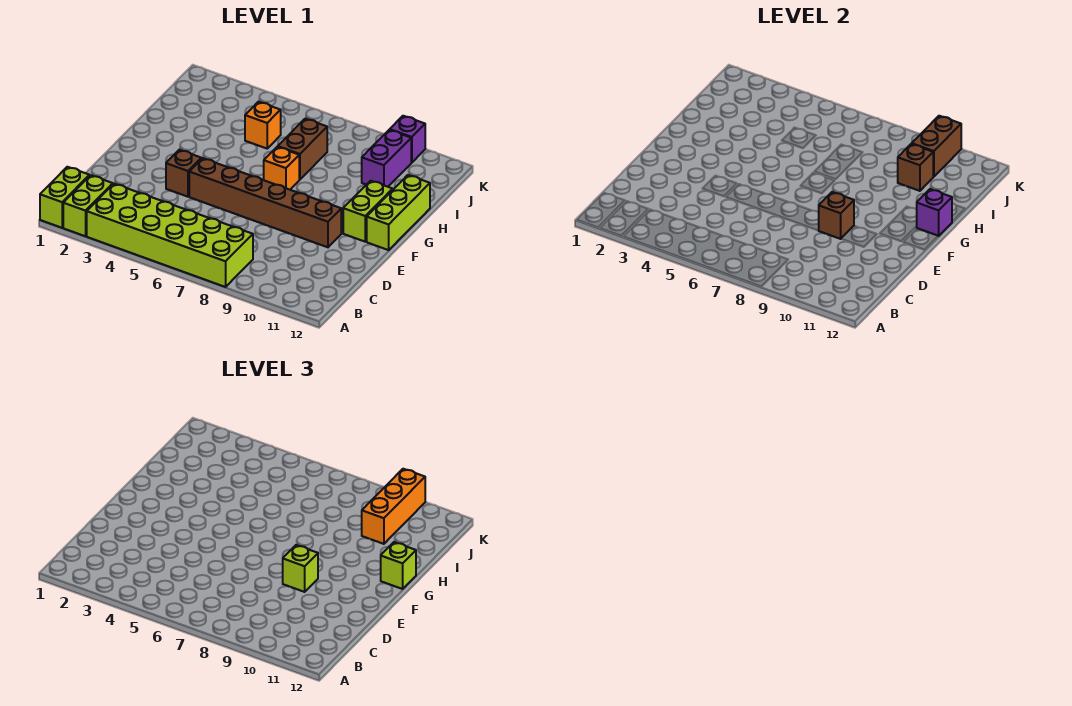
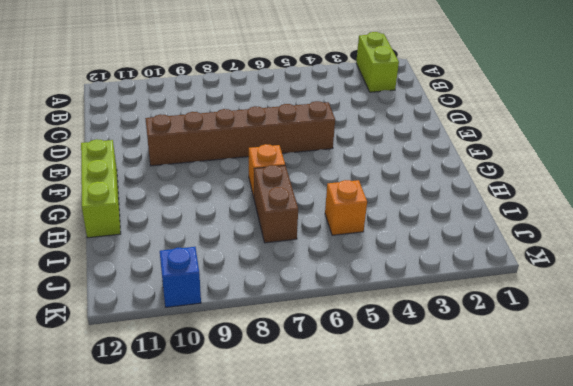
blue 1x1 brick [160,247,201,307] -> purple 1x1 brick [390,116,425,163]
none -> lime 1x2 brick [40,167,89,228]
none -> lime 2x6 brick [87,184,253,287]
none -> brown 1x1 brick [166,150,201,197]

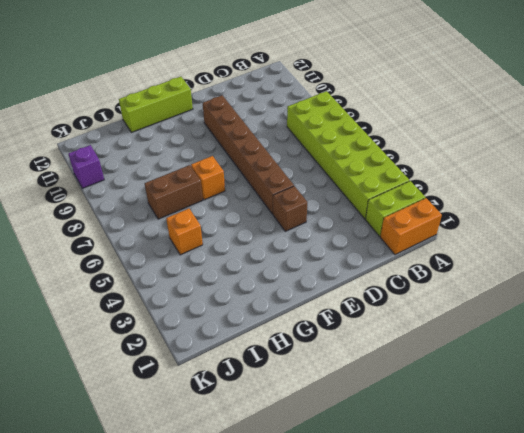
orange 1x2 brick [380,198,442,255] -> lime 1x2 brick [40,167,89,228]
none -> lime 1x2 brick [343,181,393,242]
none -> purple 1x2 brick [362,130,411,187]
none -> brown 1x1 brick [818,192,854,239]

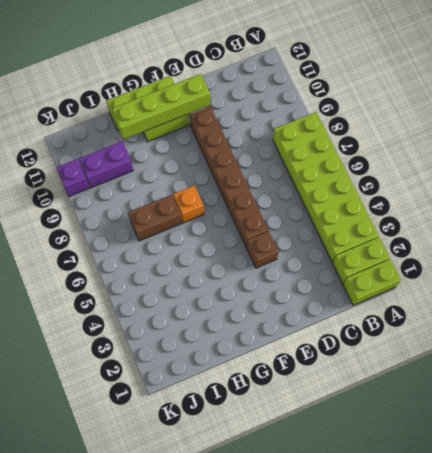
lime 1x4 brick [112,74,210,139] -> none
none -> orange 1x1 brick [245,102,281,149]
none -> brown 1x1 brick [818,192,854,239]
none -> purple 1x1 brick [917,189,952,236]

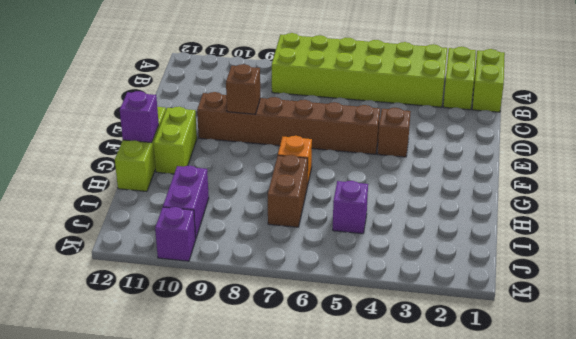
purple 1x1 brick [333,181,368,234] -> orange 1x1 brick [245,102,281,149]
none -> brown 1x1 brick [898,144,933,191]
none -> brown 1x2 brick [912,116,961,177]
none -> lime 1x1 brick [283,545,318,592]

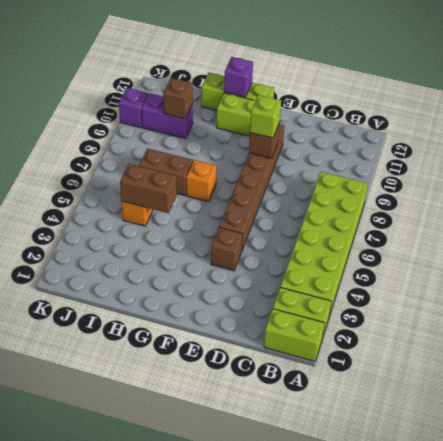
brown 1x2 brick [120,164,177,213] -> brown 1x2 brick moved to [912,116,961,177]
none -> lime 1x1 brick [381,542,416,589]
none -> orange 1x3 brick [362,469,425,544]

